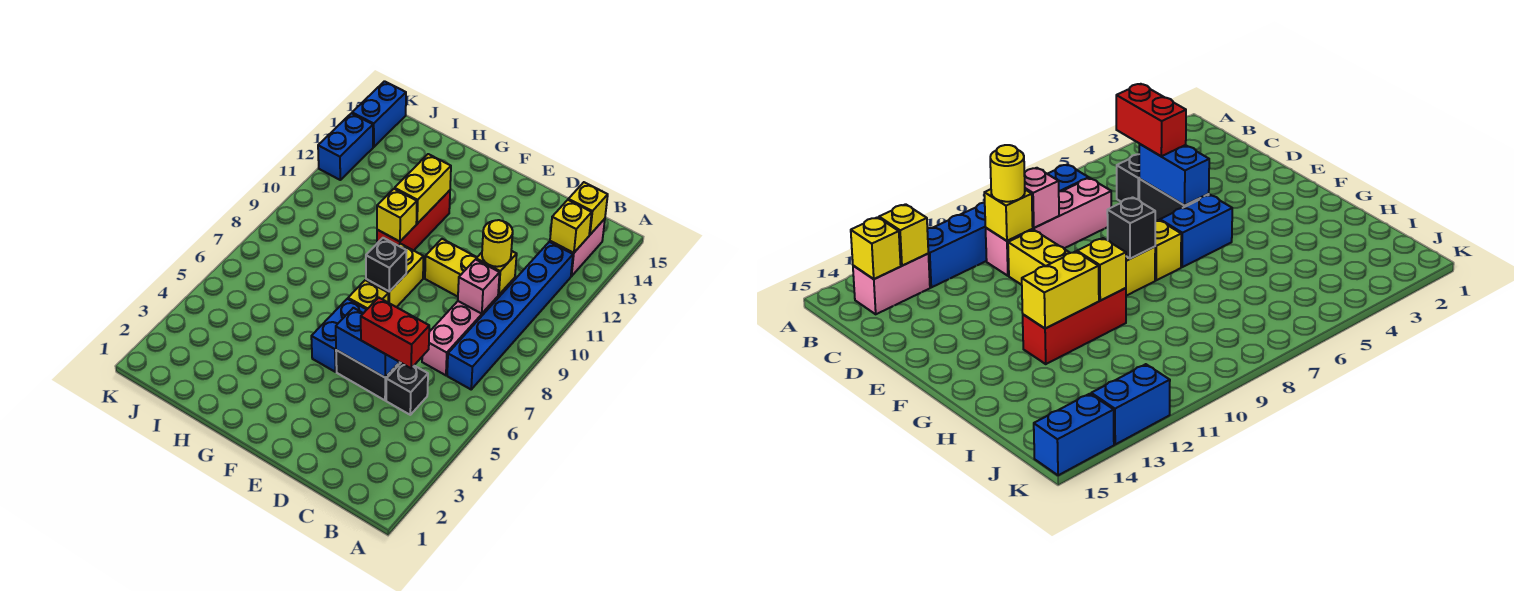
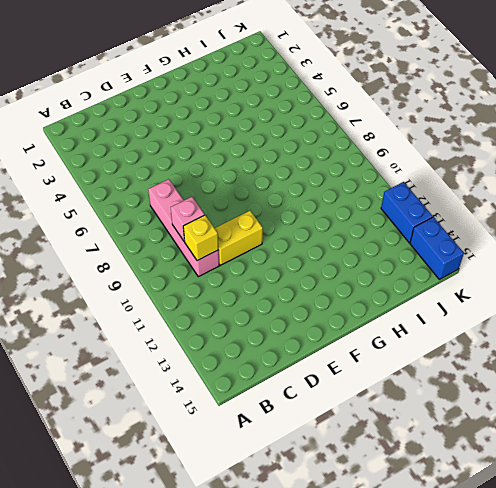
none -> blue 1x6 brick [447,242,573,389]
none -> pink 1x2 brick [550,219,605,276]
none -> black 1x1 brick [386,363,428,415]

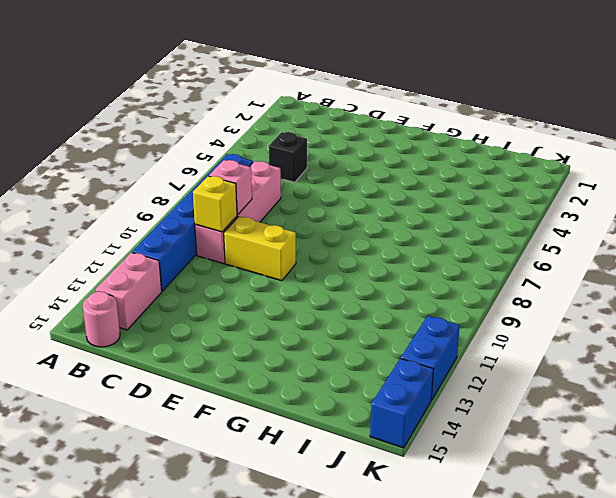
pink 1x1 round brick [83,291,120,347] -> none
none -> black 1x2 brick [336,350,400,400]
none -> blue 1x2 brick [311,299,367,372]
none -> yellow 1x1 brick [348,280,389,309]

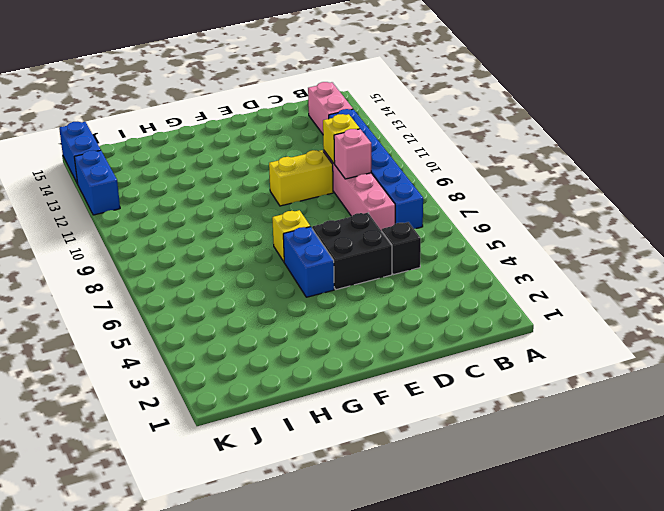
black 2x2 brick [312,213,392,290] -> black 1x2 brick [336,350,400,400]
none -> yellow 1x2 brick [366,244,424,307]
none -> red 1x3 brick [377,190,450,251]
none -> yellow 1x1 brick [550,200,592,253]

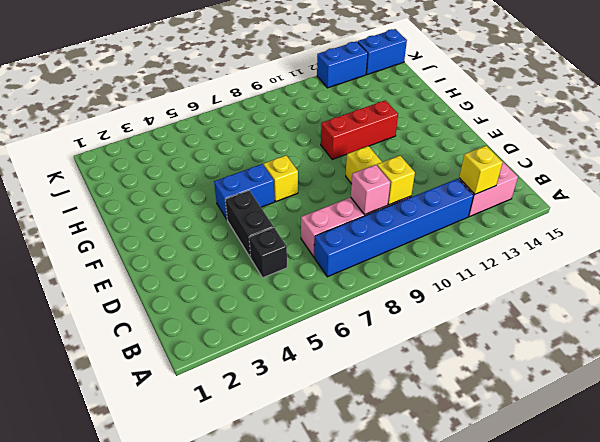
none -> yellow 1x2 brick [366,244,424,307]
none -> yellow 1x1 brick [568,182,608,235]
none -> blue 1x2 brick [336,308,399,377]

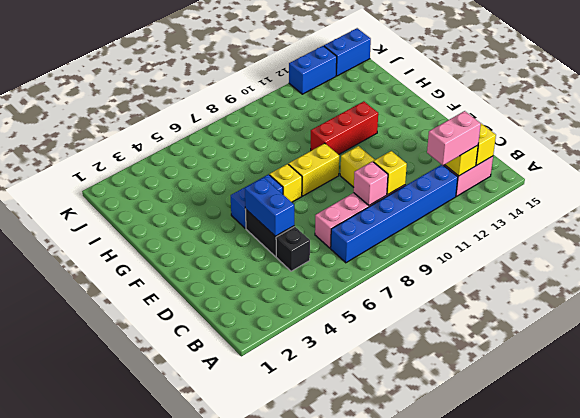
pink 1x2 brick [427,111,481,165] -> none
none -> black 1x1 brick [366,238,406,292]
none -> yellow 1x1 brick [377,189,417,242]
none -> yellow 1x2 brick [395,154,451,224]

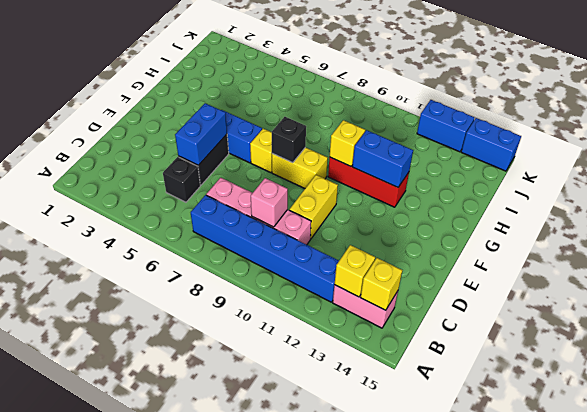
blue 1x2 brick [352,130,413,187] -> yellow 1x2 brick [395,154,451,224]
none -> yellow 1x1 brick [476,251,517,295]
none -> red 1x2 brick [361,297,429,368]
none -> yellow 1x1 round brick [482,220,513,267]

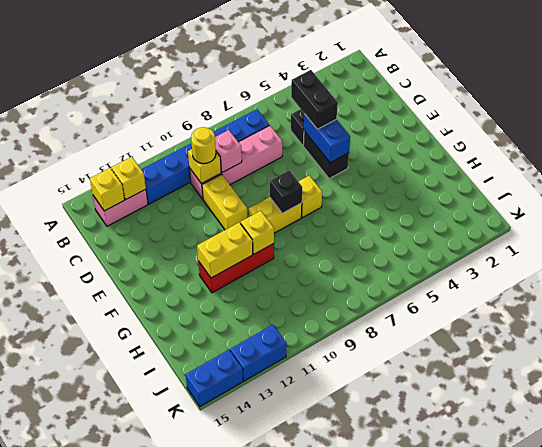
black 1x2 brick [291,70,338,129] -> red 1x2 brick [361,297,429,368]
none -> blue 1x2 brick [311,299,367,372]

